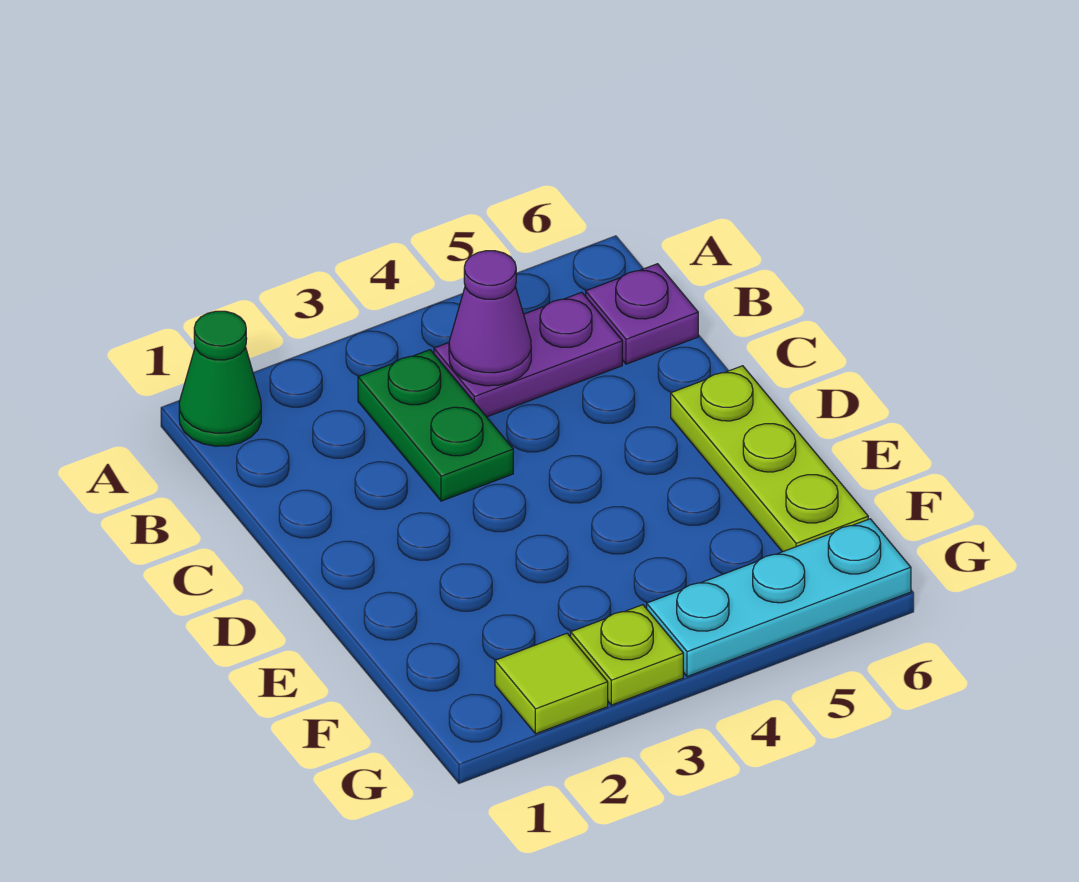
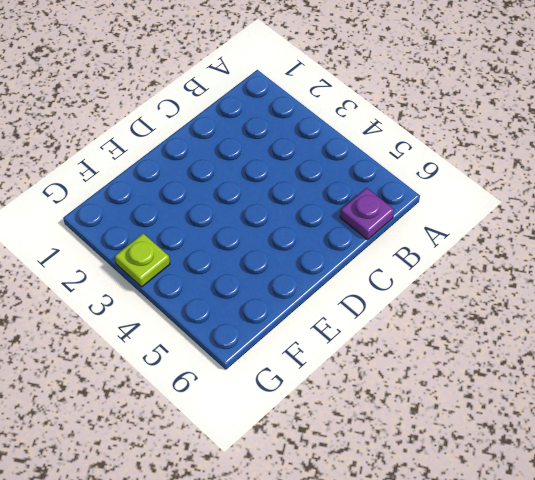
none -> green 1x1 cone [179,311,261,446]
none -> green 1x2 plate [358,350,513,501]

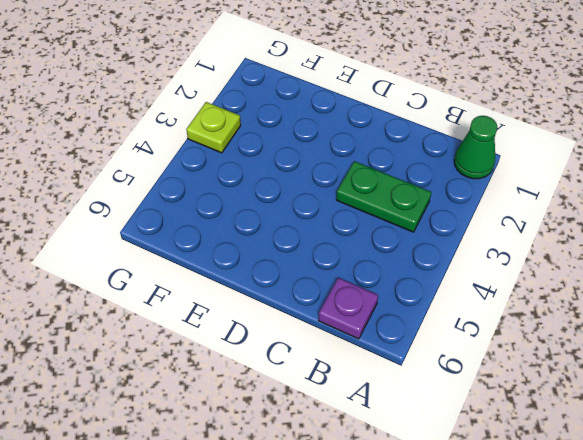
none -> purple 1x2 plate [434,292,622,417]
none -> lime 1x3 plate [671,366,868,552]

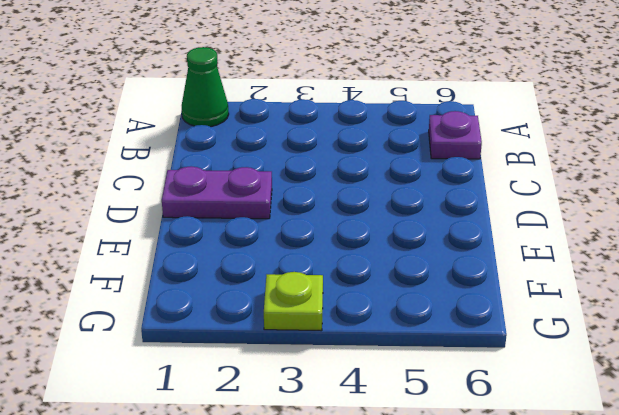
purple 1x2 plate [162,166,272,219] -> purple 1x2 plate moved to [434,292,622,417]
none -> green 1x2 plate [358,350,513,501]
none -> lime 1x3 plate [671,366,868,552]

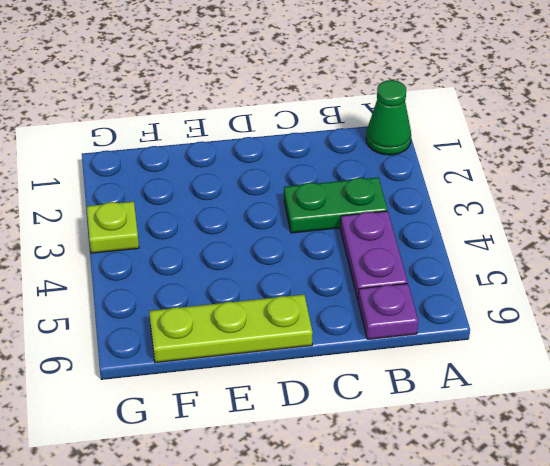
none -> lime 1x1 tile [495,633,608,734]
none -> cyan 1x3 plate [647,519,911,677]

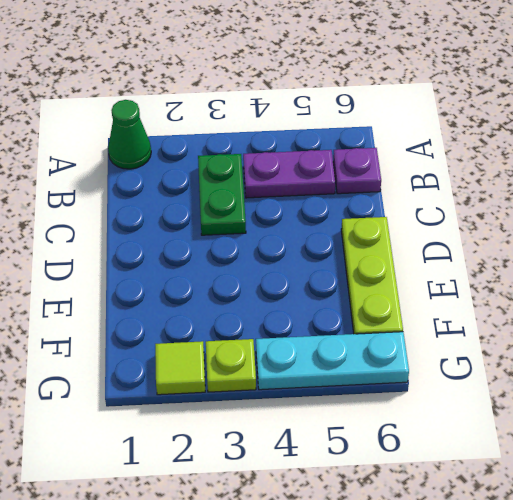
none -> purple 1x1 cone [449,251,531,386]

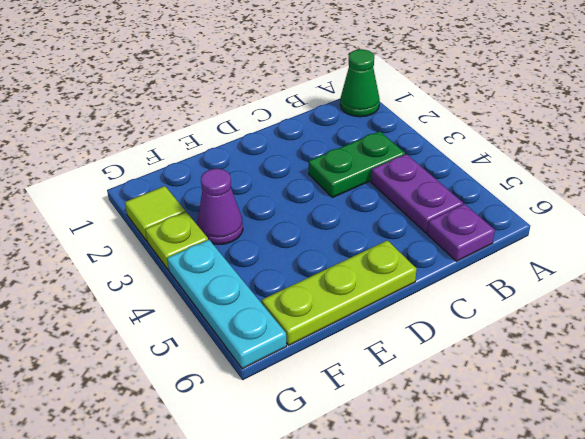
purple 1x1 cone [197,169,243,245] -> purple 1x1 cone moved to [449,251,531,386]

